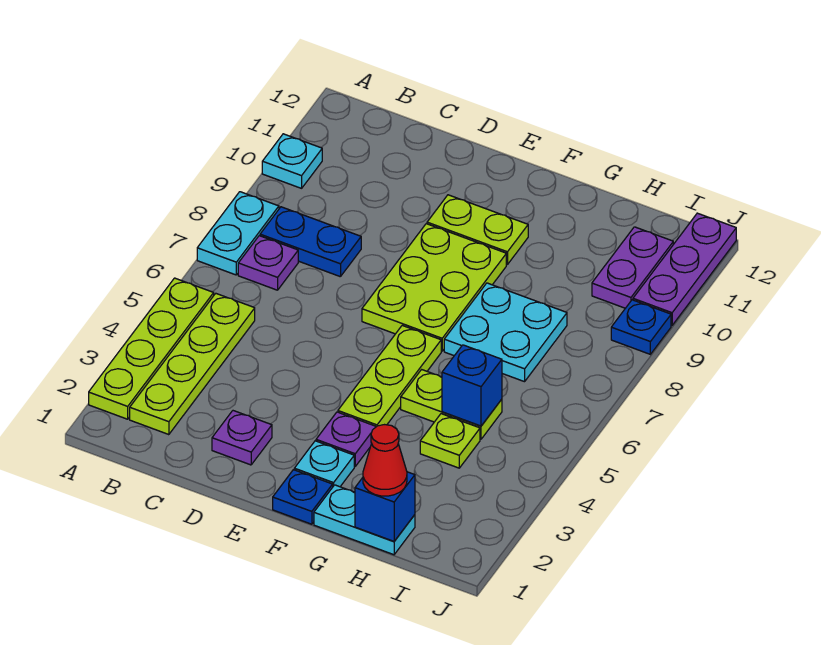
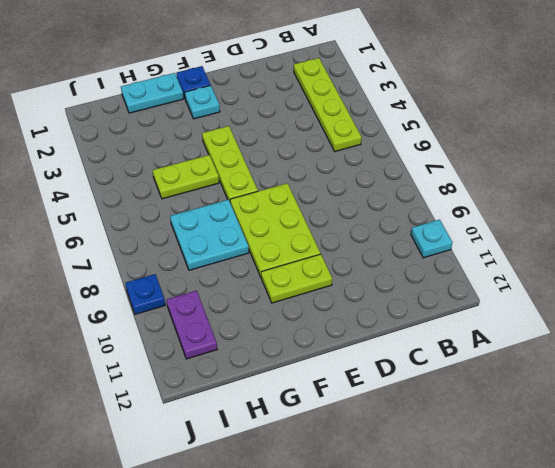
none -> lime 1x4 plate [89,278,214,419]
none -> cyan 1x2 plate [197,192,279,275]
none -> purple 1x1 plate [238,236,298,290]

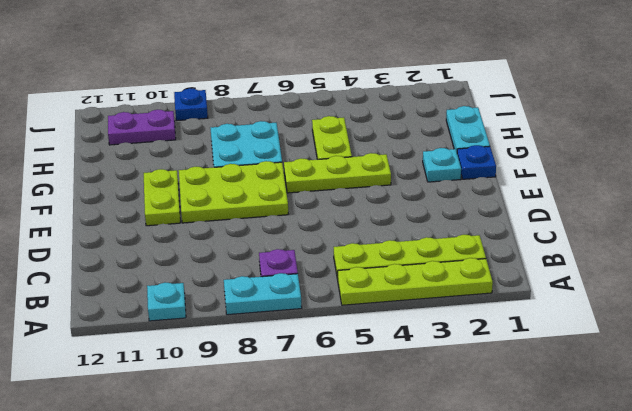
none -> blue 1x2 plate [260,207,361,277]
none -> purple 1x1 plate [212,411,272,465]
none -> purple 1x1 plate [316,412,376,466]

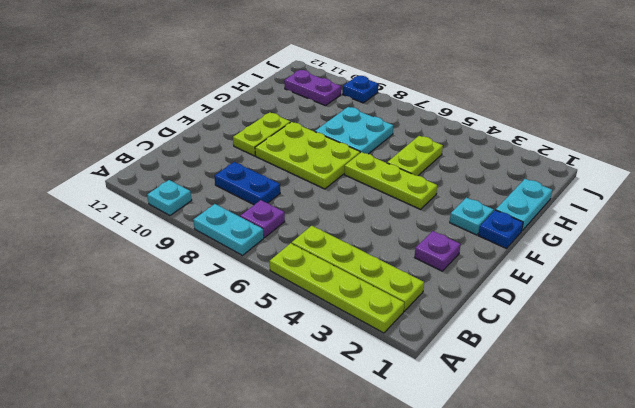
blue 1x2 plate [214,162,280,205] -> blue 1x2 plate turned to [260,207,361,277]
none -> purple 1x1 plate [316,412,376,466]
none -> lime 1x1 plate [420,414,480,468]
none -> purple 1x3 plate [633,213,736,325]

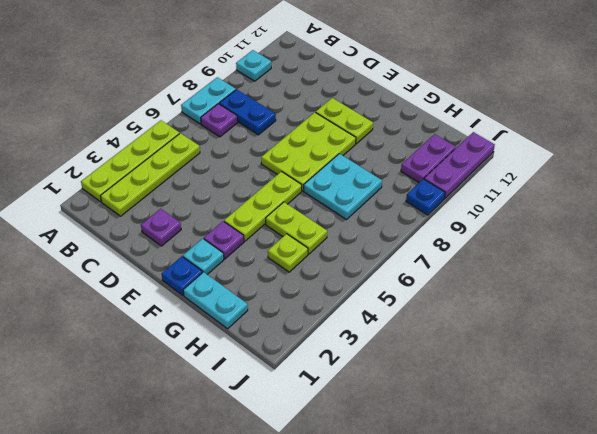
none -> blue 1x1 brick [355,472,415,541]
none -> blue 1x1 brick [442,345,502,426]
none -> red 1x1 cone [363,425,407,496]

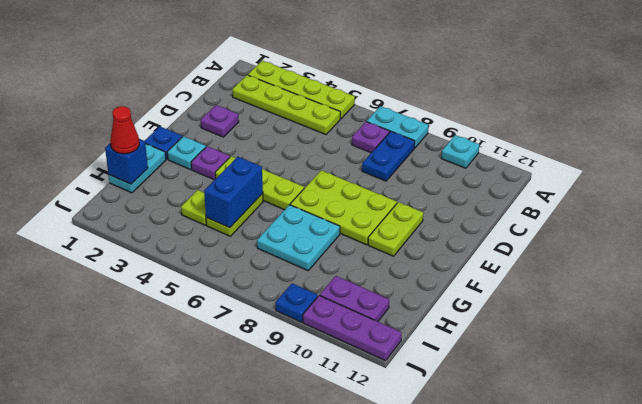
blue 1x2 brick [204,157,263,228] -> blue 1x1 brick [442,345,502,426]

